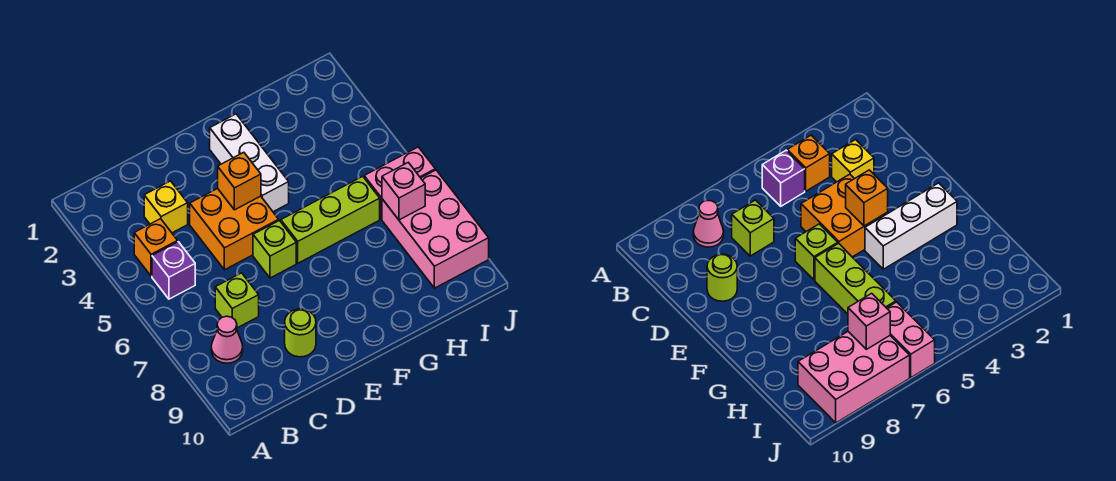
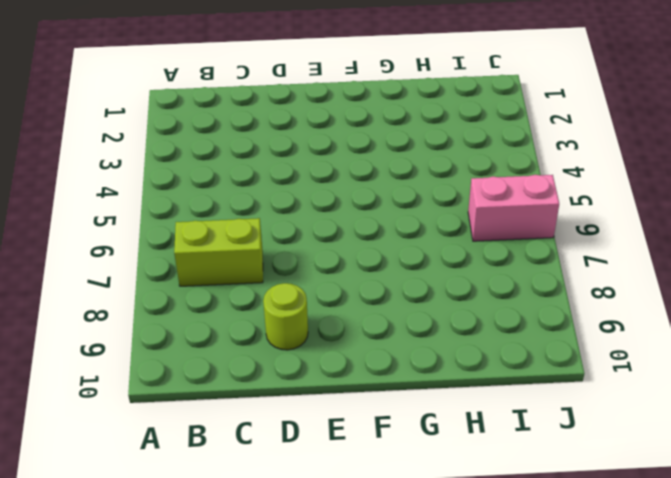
lime 1x2 brick [174,218,263,286] -> lime 1x1 brick [215,273,259,328]
none -> orange 1x1 brick [134,219,178,276]
none -> purple 1x1 brick [152,242,195,299]
none -> pink 1x1 cone [211,316,243,363]

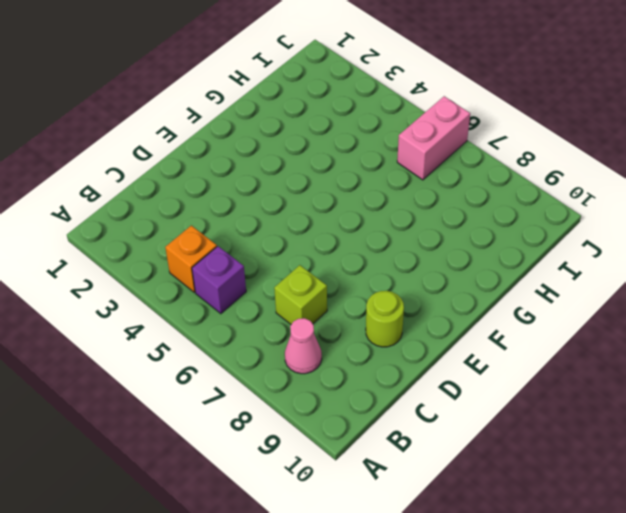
none -> yellow 1x1 brick [144,181,188,233]
none -> orange 2x2 brick [190,188,279,270]
none -> lime 1x1 brick [253,221,296,278]

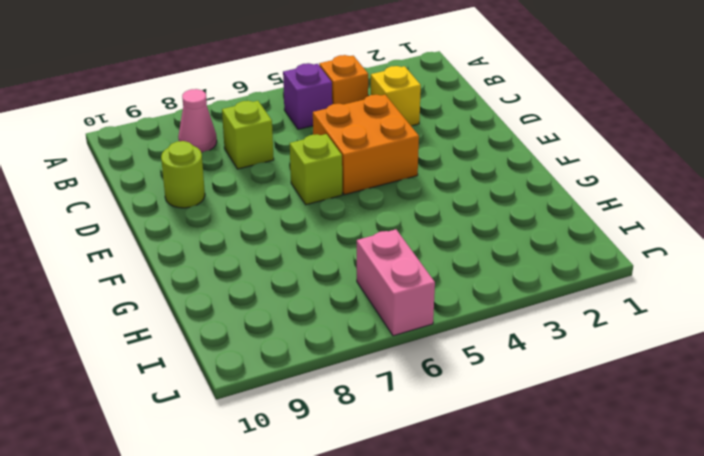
none -> white 1x3 brick [210,114,289,212]
none -> lime 1x3 brick [281,176,380,263]
none -> pink 2x3 brick [382,170,489,288]

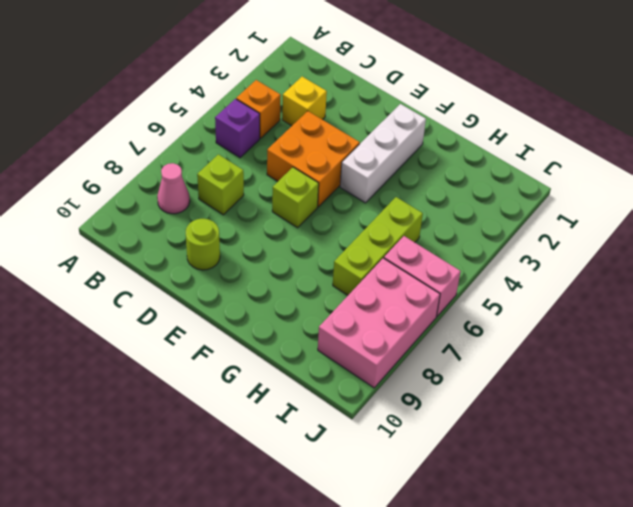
lime 1x3 brick [333,197,423,295] -> lime 1x3 brick turned to [281,176,380,263]
none -> orange 1x1 brick [218,152,261,210]
none -> pink 1x1 brick [382,162,425,220]

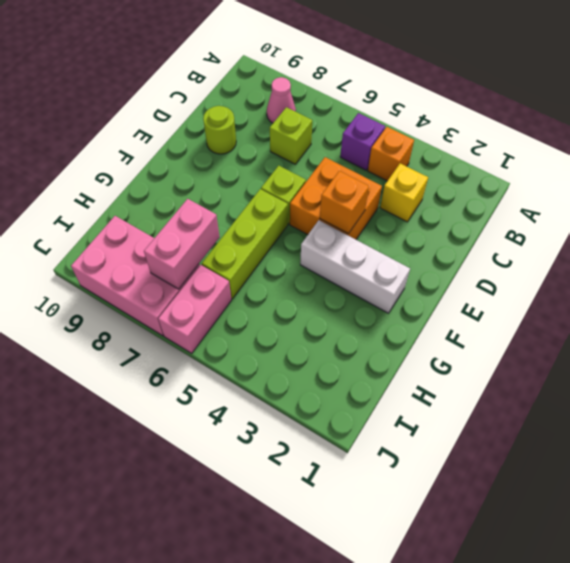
pink 1x2 brick [144,199,220,289] -> pink 1x1 brick [382,162,425,220]

